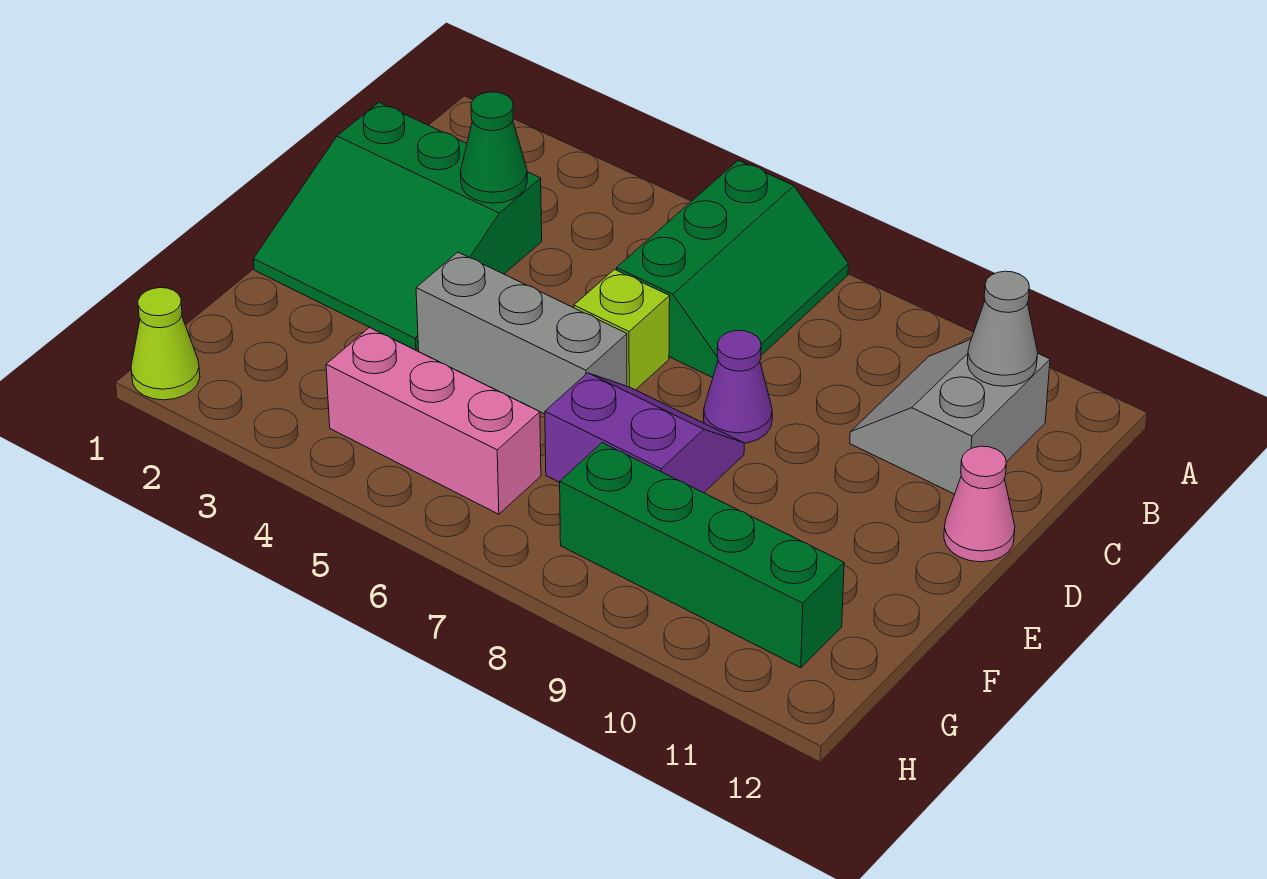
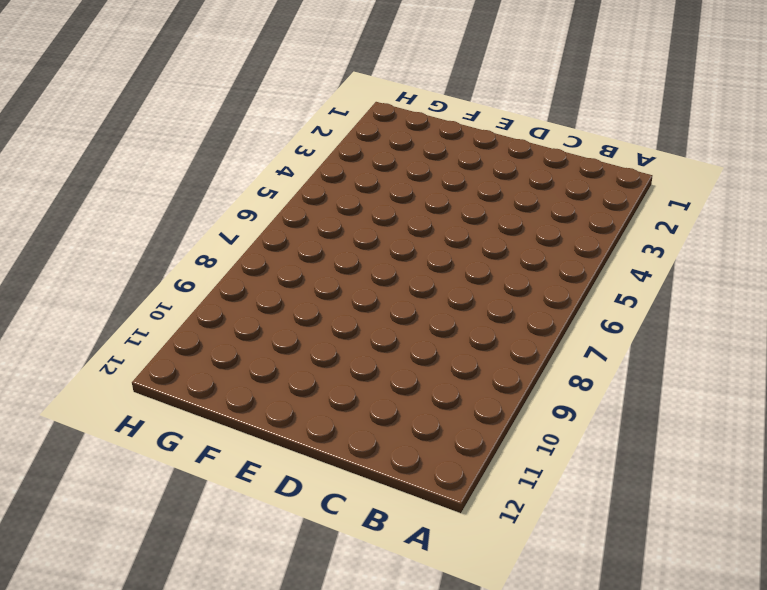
none -> green 2x3 slope [617,160,848,378]
none -> grey 2x2 slope [850,340,1050,494]
none -> green 3x3 slope [253,102,542,350]

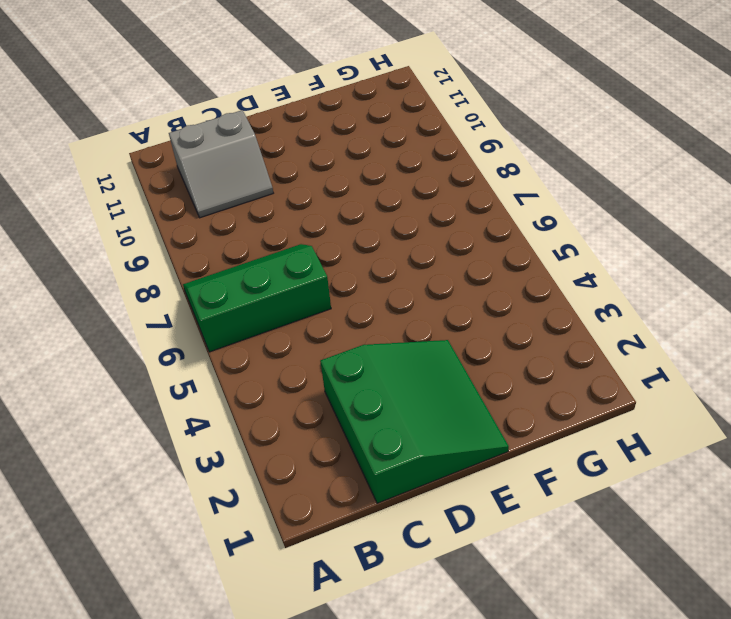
none -> lime 1x1 brick [574,269,670,390]
none -> purple 1x1 cone [704,330,772,443]
none -> pink 1x1 cone [944,446,1015,562]

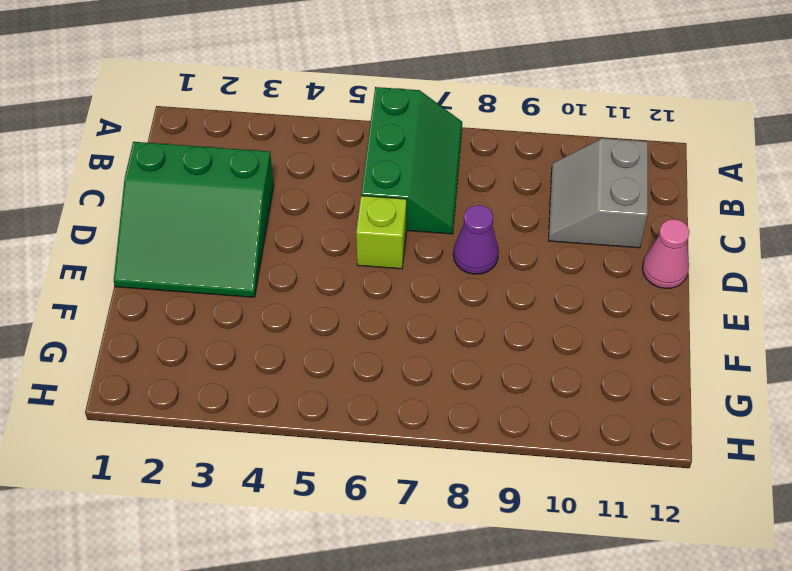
none -> grey 1x3 brick [416,252,627,414]
none -> purple 2x2 slope [545,373,744,493]
none -> pink 1x3 brick [326,327,541,514]

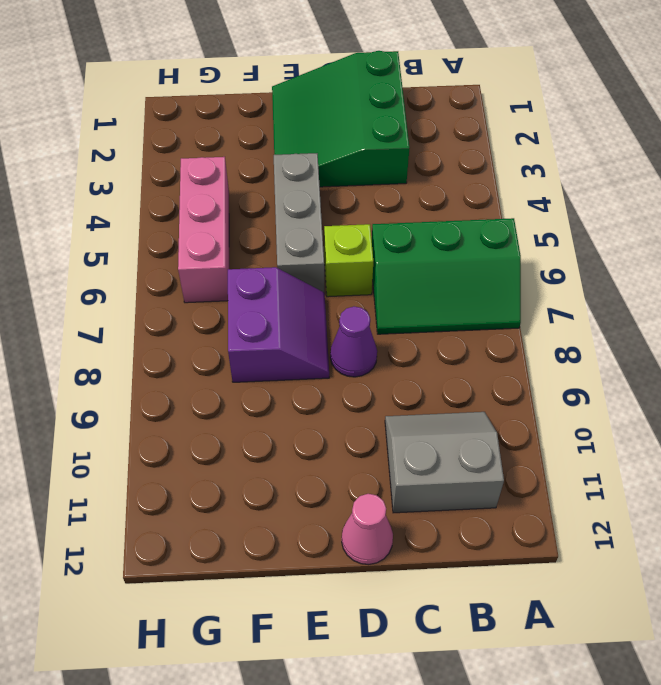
none -> green 1x4 brick [560,443,844,668]
none -> lime 1x1 cone [131,288,200,400]
none -> grey 1x1 cone [967,271,1038,386]

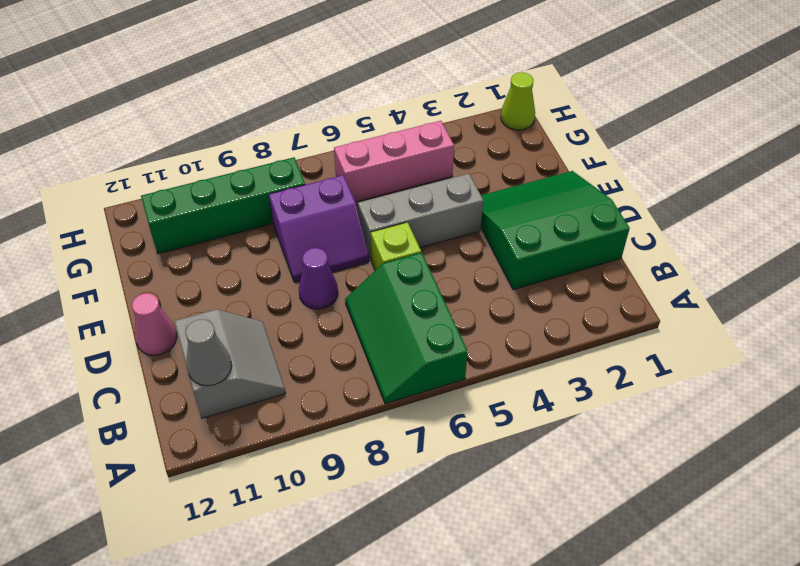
none -> green 1x1 cone [460,92,527,203]

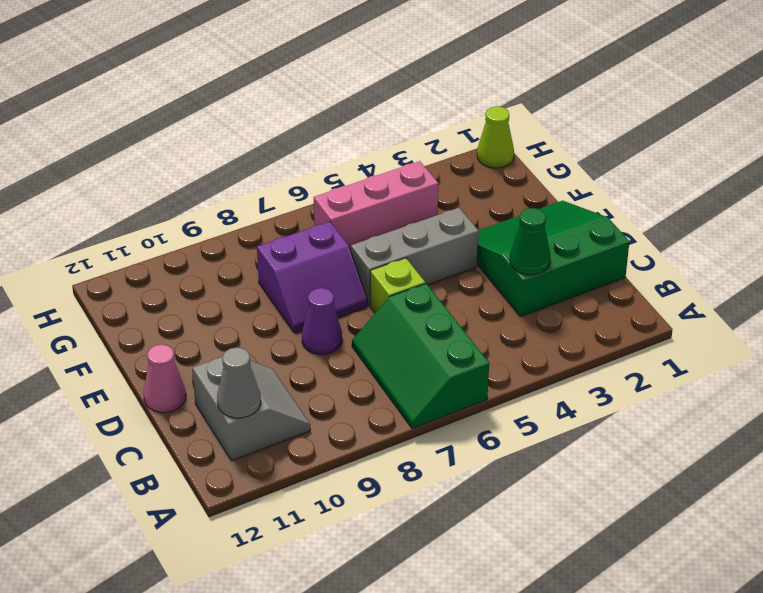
none -> green 1x4 brick [560,443,844,668]

